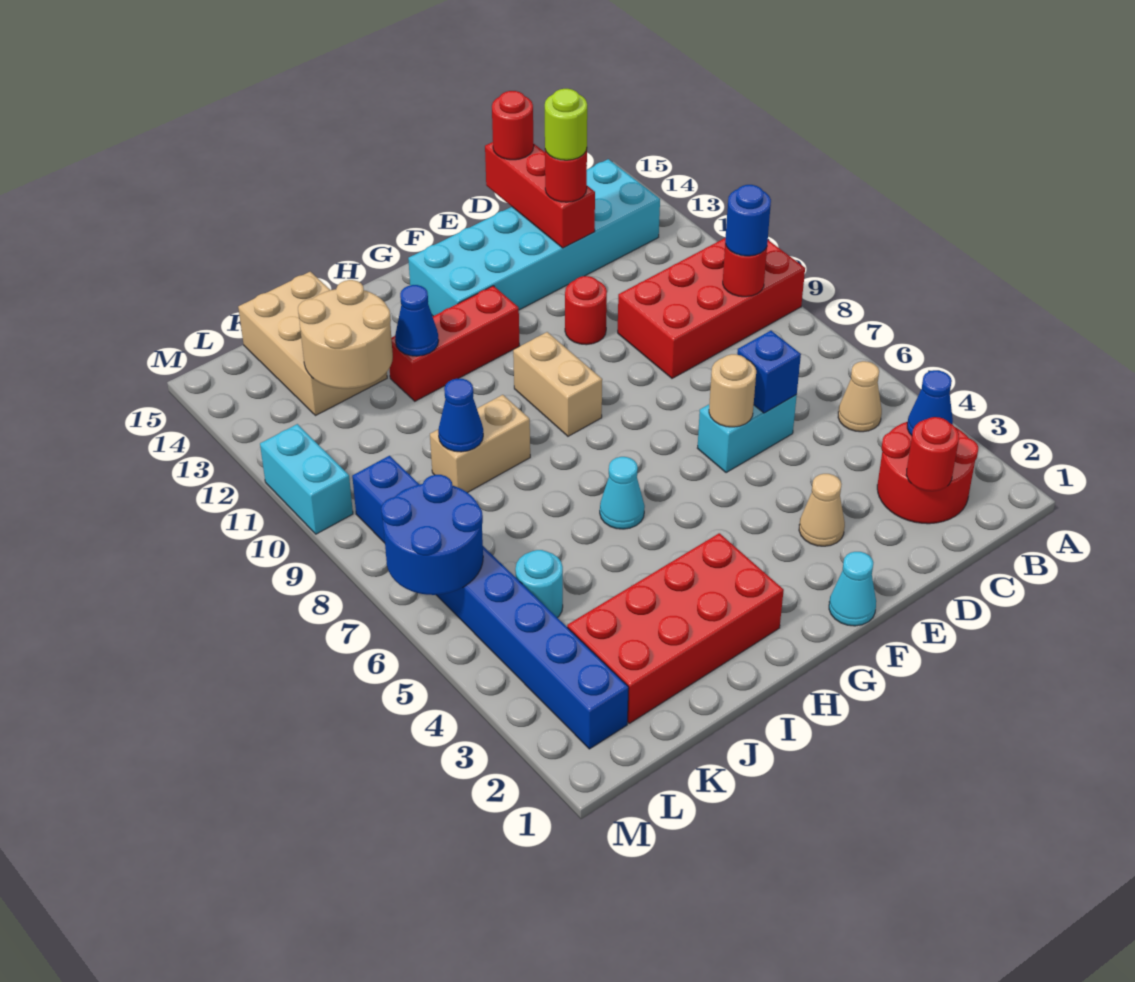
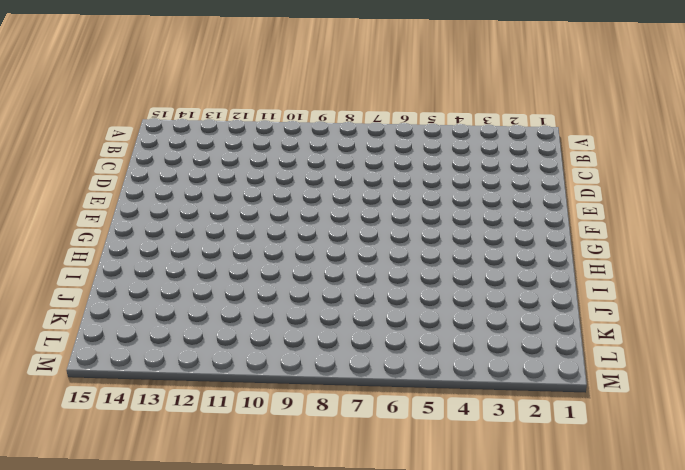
none -> red 2x4 brick [618,238,805,378]
none -> red 2x2 round brick [877,422,978,524]
none -> tan 1x1 cone [838,361,882,432]
none -> cyan 2x6 brick [408,159,660,316]

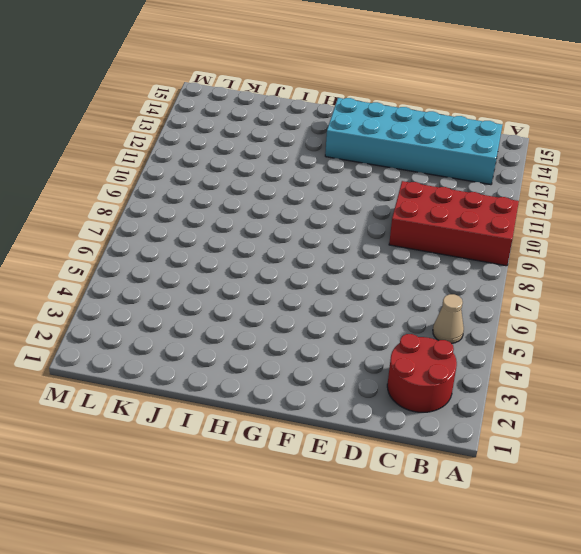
none -> cyan 1x2 brick [698,395,797,473]
none -> tan 1x1 cone [799,474,845,546]
none -> red 1x1 round brick [565,276,607,345]
none -> cyan 1x1 cone [829,552,876,626]

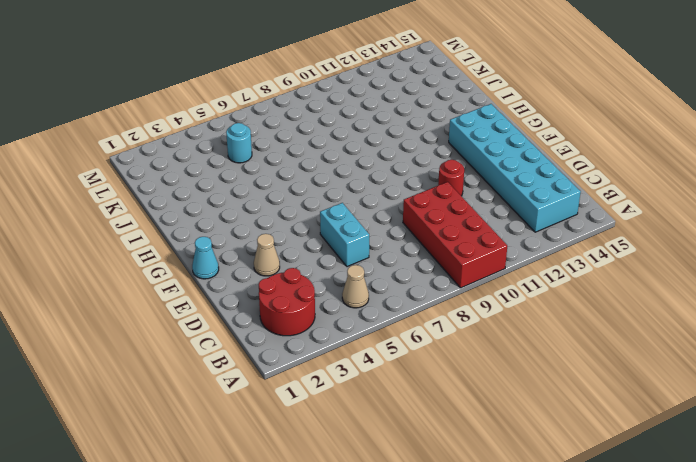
none -> tan 1x2 brick [513,332,602,436]
none -> red 1x3 brick [390,286,520,401]
none -> red 2x4 brick [567,533,784,723]
none -> cyan 1x1 cone [600,457,645,529]

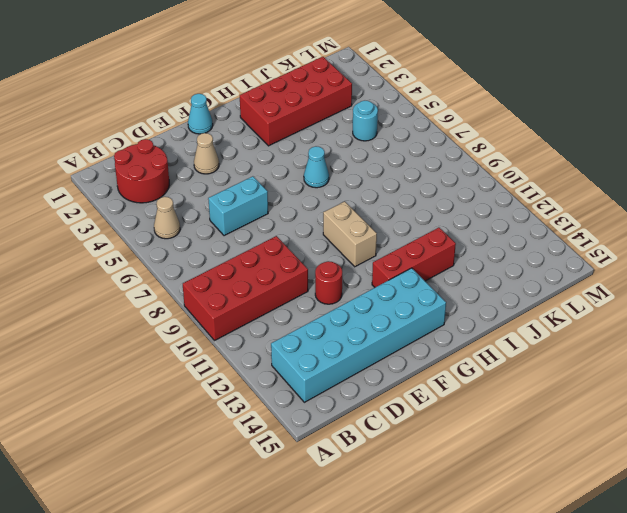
none -> tan 1x2 brick [430,395,530,493]
none -> tan 2x3 brick [238,272,387,416]
none -> blue 1x8 brick [352,456,629,749]
none -> cyan 1x2 brick [260,424,353,534]

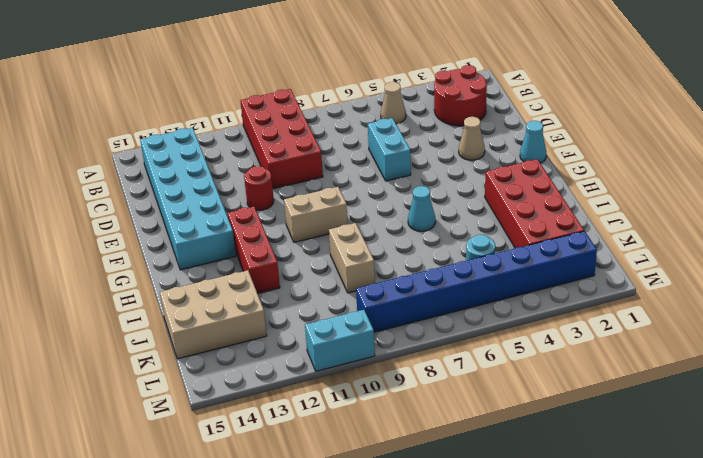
none -> blue 1x1 cone [907,370,953,436]
none -> red 1x1 round brick [723,244,767,297]
none -> red 1x1 round brick [906,417,959,491]
none -> blue 1x1 brick [737,331,801,413]

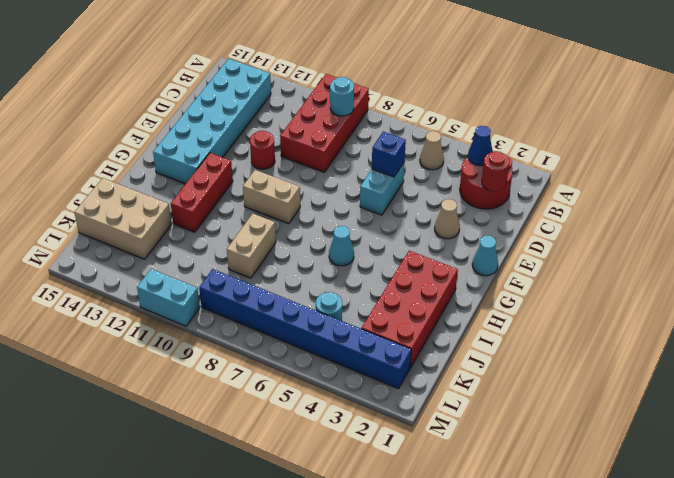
cyan 1x1 round brick [330,77,354,116] -> red 1x1 round brick [723,244,767,297]
none -> red 1x3 brick [485,142,595,248]
none -> tan 1x1 round brick [709,354,756,427]
none -> blue 1x1 cone [395,285,439,356]
none -> blue 1x1 cone [438,379,483,452]

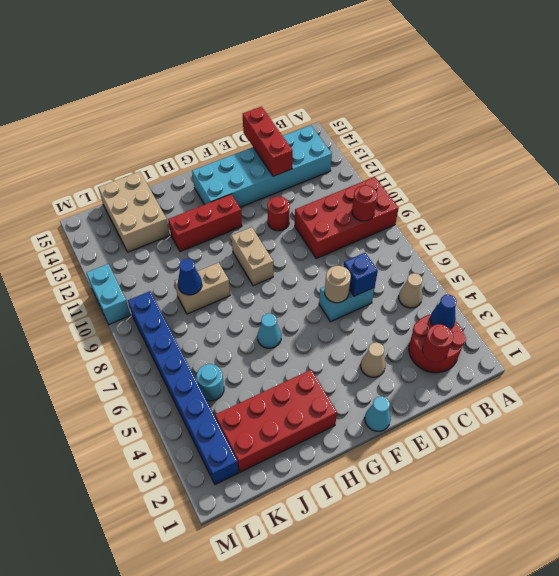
none -> blue 1x1 cone [395,285,439,356]
none -> tan 2x2 round brick [298,280,393,389]
none -> blue 2x2 round brick [381,475,483,595]
none -> blue 1x1 round brick [725,185,771,256]

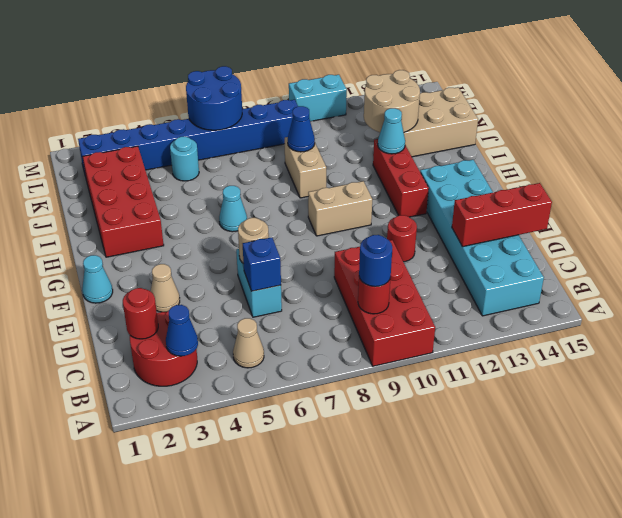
cyan 1x1 cone [378,108,405,154] -> blue 1x1 cone [395,285,439,356]
none -> red 1x1 round brick [545,149,587,202]
none -> red 1x1 round brick [492,91,534,160]
none -> lime 1x1 round brick [545,89,587,160]

